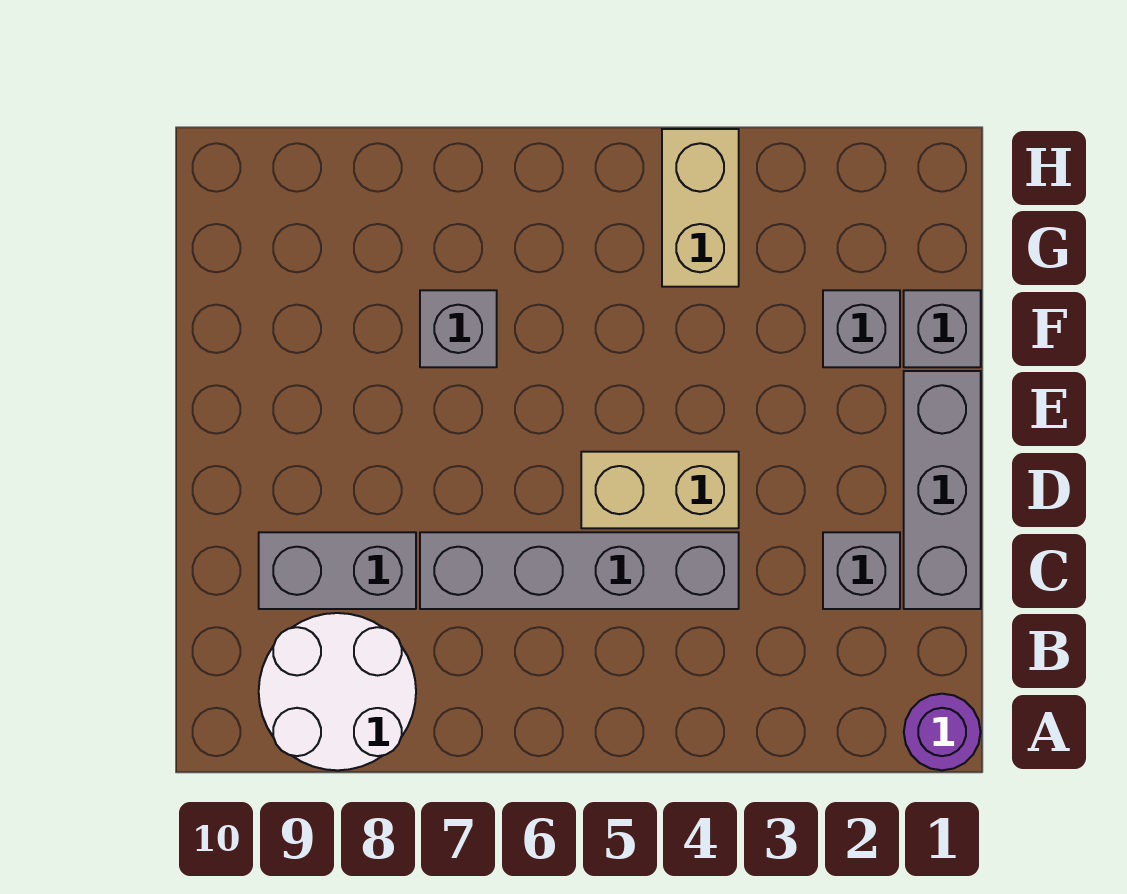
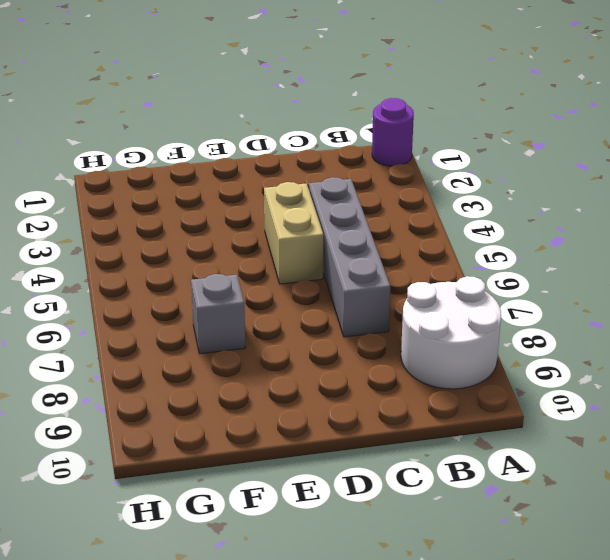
none -> grey 1x3 brick [904,371,981,609]
none -> grey 1x1 brick [823,532,900,609]

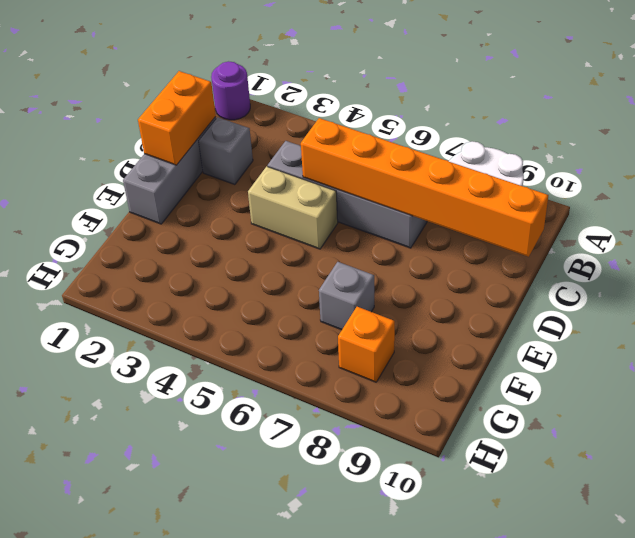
orange 1x2 brick [138,71,216,165] -> none
orange 1x6 brick [301,118,548,257] -> none
orange 1x1 brick [338,307,395,382] -> none
none -> grey 1x2 brick [259,532,416,609]
none -> grey 1x1 brick [904,290,981,367]

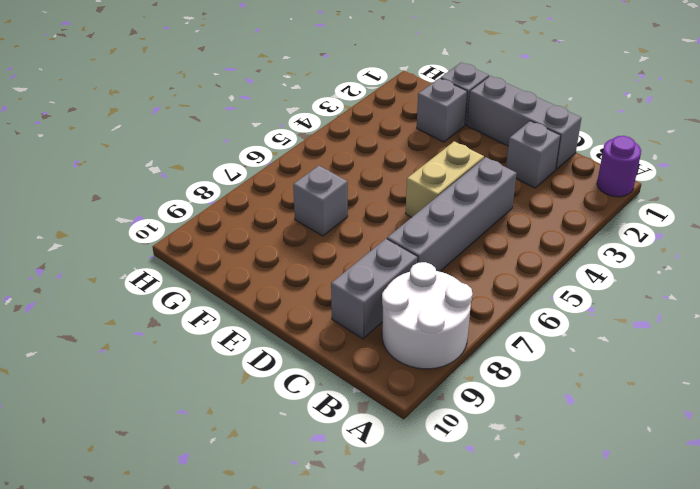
none -> tan 1x2 brick [662,129,739,287]

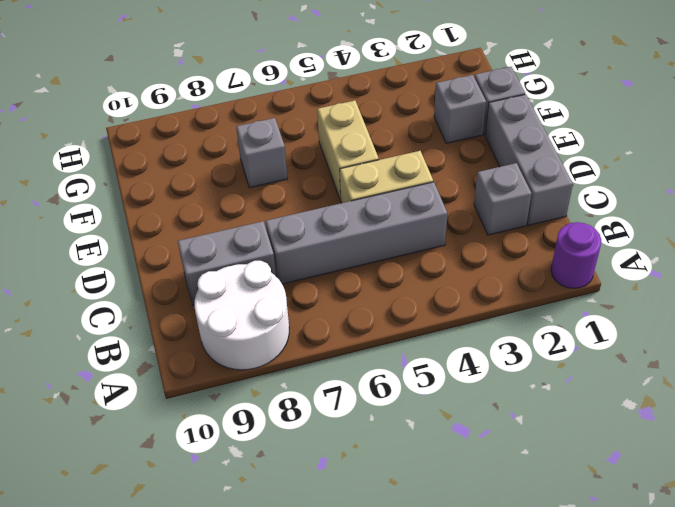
tan 1x2 brick [317,101,379,200] -> tan 1x2 brick moved to [662,129,739,287]

